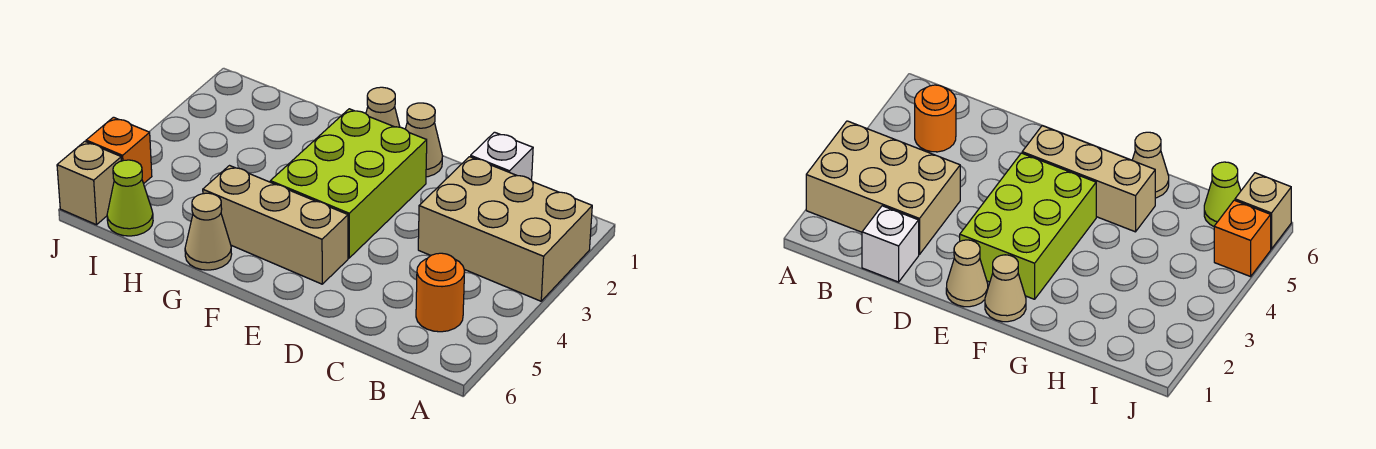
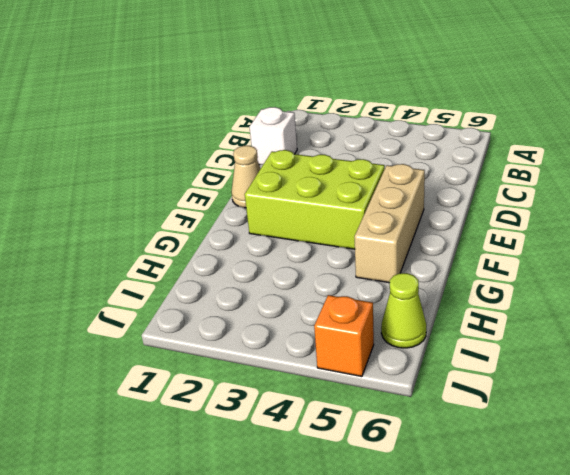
none -> tan 2x3 brick [418,157,592,301]
none -> orange 1x1 round brick [416,253,465,332]

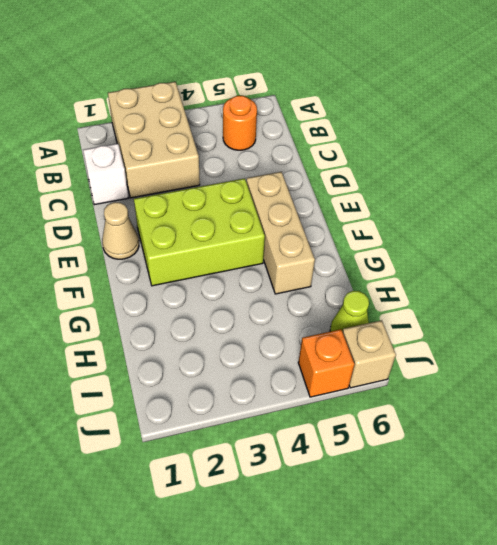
none -> tan 1x1 cone [366,87,400,127]
none -> tan 1x1 cone [185,193,232,270]

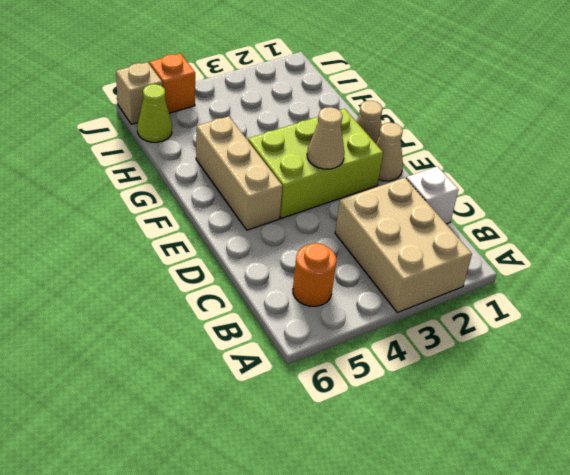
tan 1x1 cone [307,107,344,169] -> tan 1x1 cone moved to [185,193,232,270]

